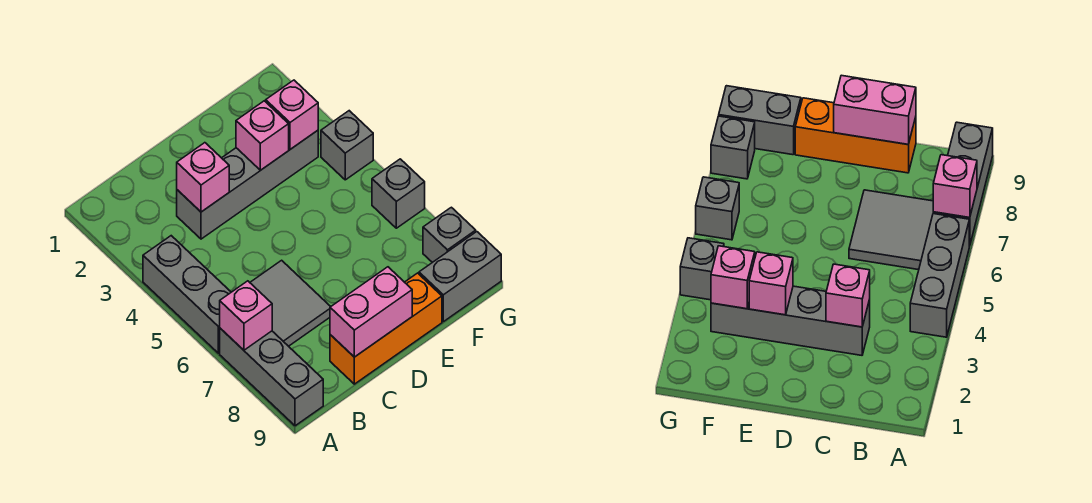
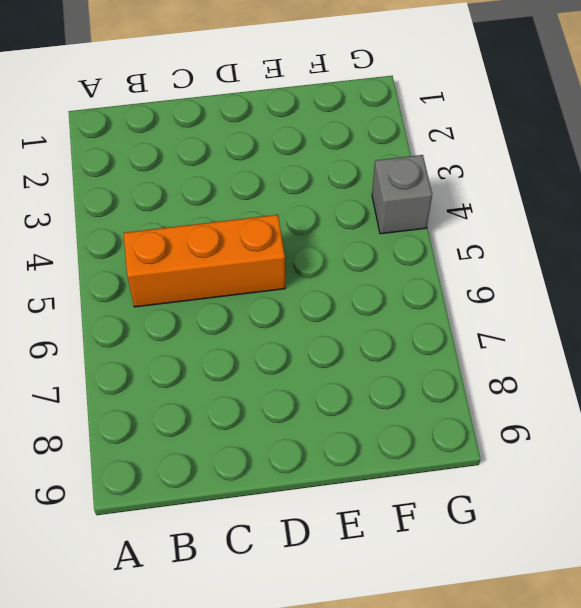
orange 1x3 brick [124,215,285,307] -> orange 1x3 brick moved to [330,273,442,384]
none -> grey 1x3 brick [143,236,231,353]
none -> grey 1x3 brick [220,328,323,426]
none -> grey 2x2 tile [250,260,331,346]

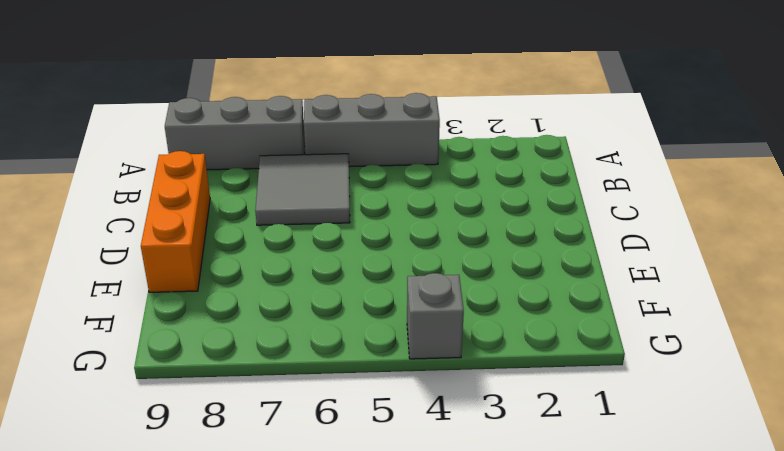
none -> grey 1x4 brick [177,130,318,239]
none -> grey 1x2 brick [419,232,501,322]
none -> grey 1x1 brick [372,159,425,228]

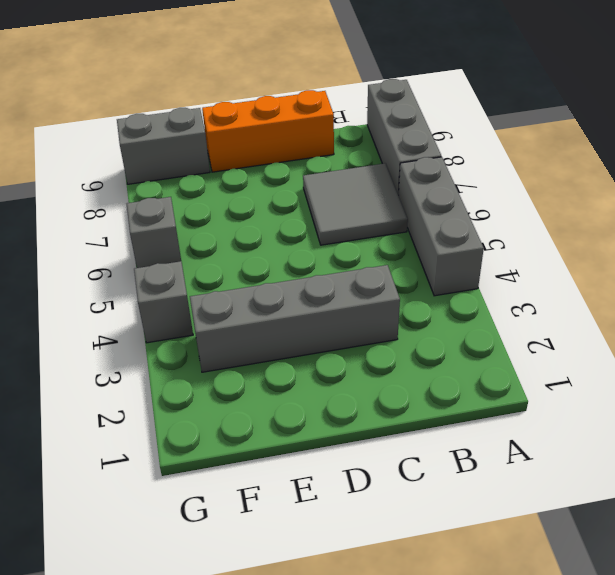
none -> grey 1x1 brick [423,207,476,262]
none -> pink 1x1 brick [220,281,272,350]
none -> pink 1x1 brick [177,143,229,212]

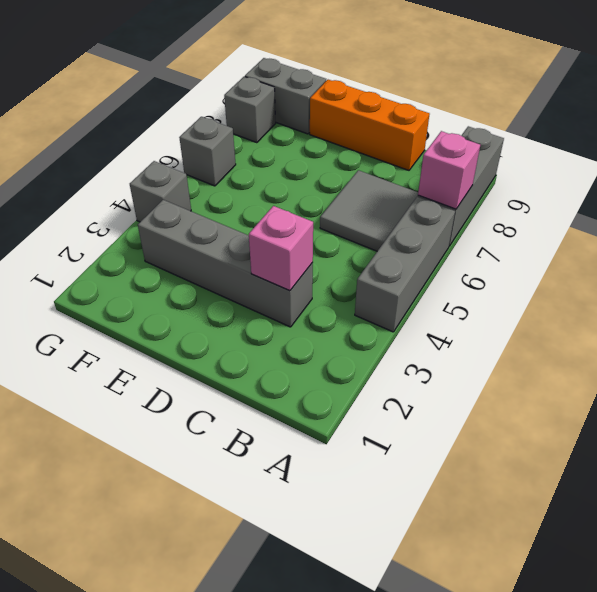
none -> pink 1x2 brick [330,267,412,357]
none -> pink 1x1 brick [236,101,289,170]
none -> pink 1x1 brick [266,80,318,149]

